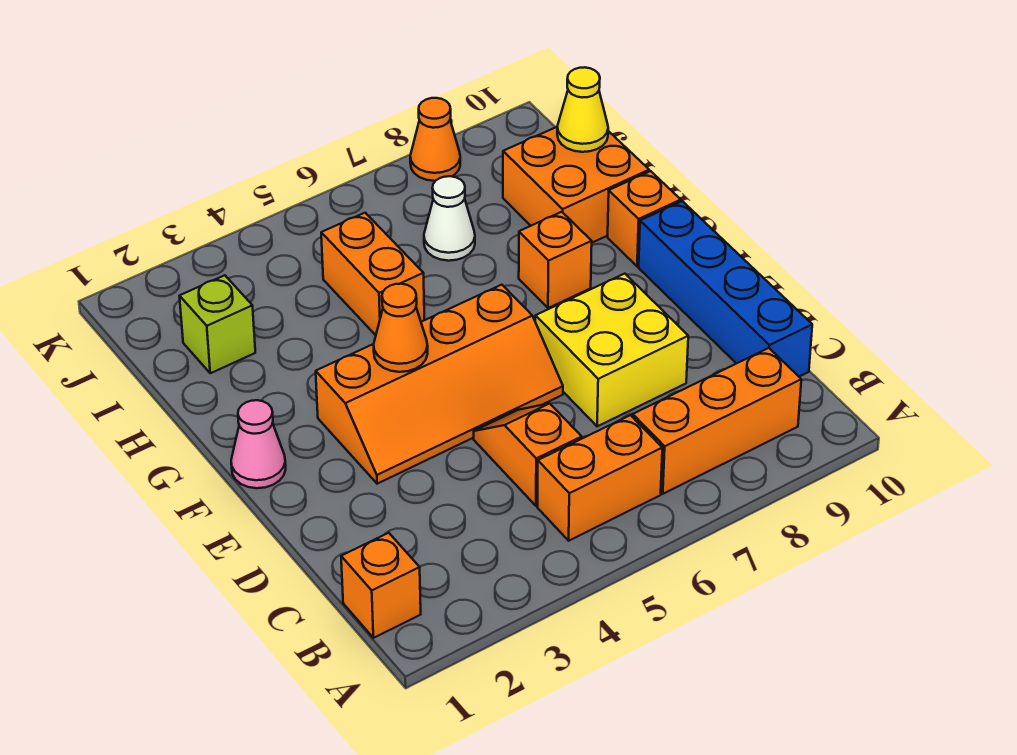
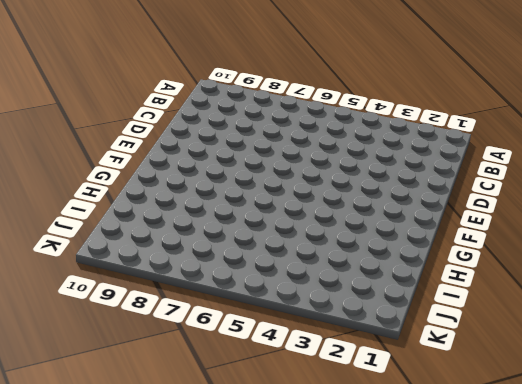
none -> orange 1x1 brick [341,533,421,638]
none -> orange 1x2 brick [537,415,662,541]
none -> orange 1x3 brick [633,348,801,494]

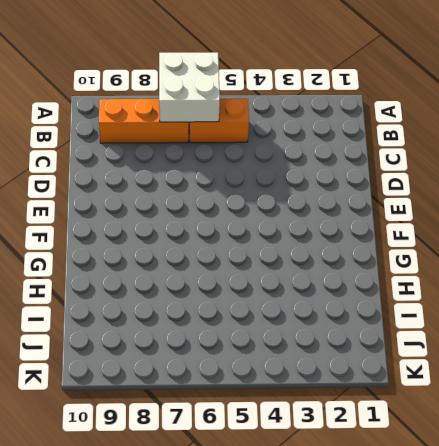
white 2x2 brick [159,53,220,122] -> none
none -> orange 1x1 brick [341,533,421,638]
none -> orange 1x2 slope [474,403,582,506]
none -> blue 1x4 brick [639,201,812,377]

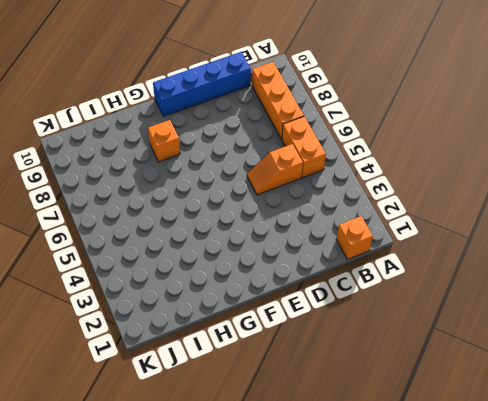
none -> yellow 2x2 brick [535,274,688,426]
none -> orange 2x4 slope [316,285,563,484]
none -> pink 1x1 cone [231,400,286,488]

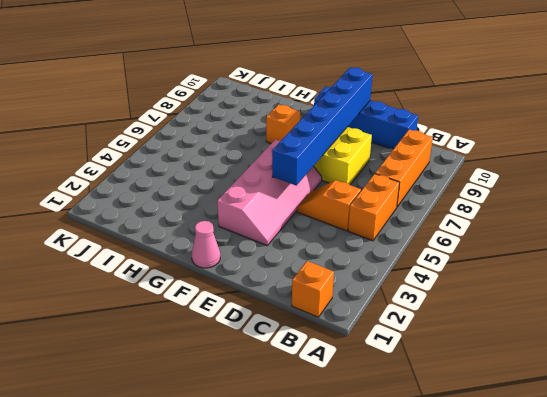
pink 2x4 slope [217,139,322,245] -> orange 2x4 slope [316,285,563,484]
blue 1x6 brick [272,67,373,185] -> none
none -> orange 1x1 brick [608,171,681,266]
none -> orange 1x2 brick [321,213,424,335]
none -> orange 2x2 brick [503,127,649,243]

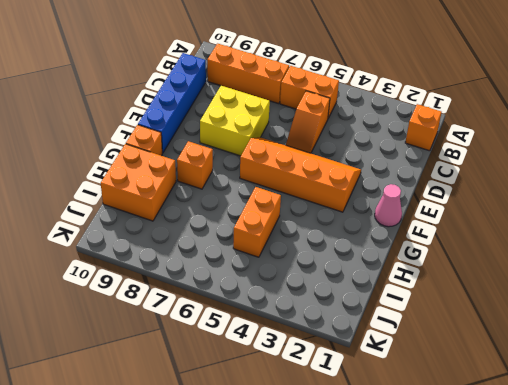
none -> lime 1x1 brick [180,275,255,373]
none -> white 1x1 cone [424,176,475,261]
none -> orange 1x1 cone [410,98,460,181]

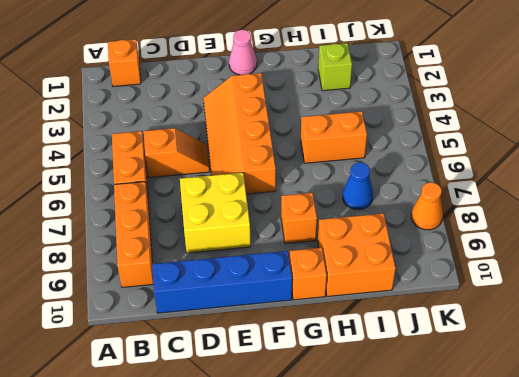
blue 1x1 cone [343,162,373,210] -> white 1x1 cone [424,176,475,261]
none -> orange 1x1 cone [374,284,428,372]
none -> yellow 1x1 cone [557,67,608,152]

